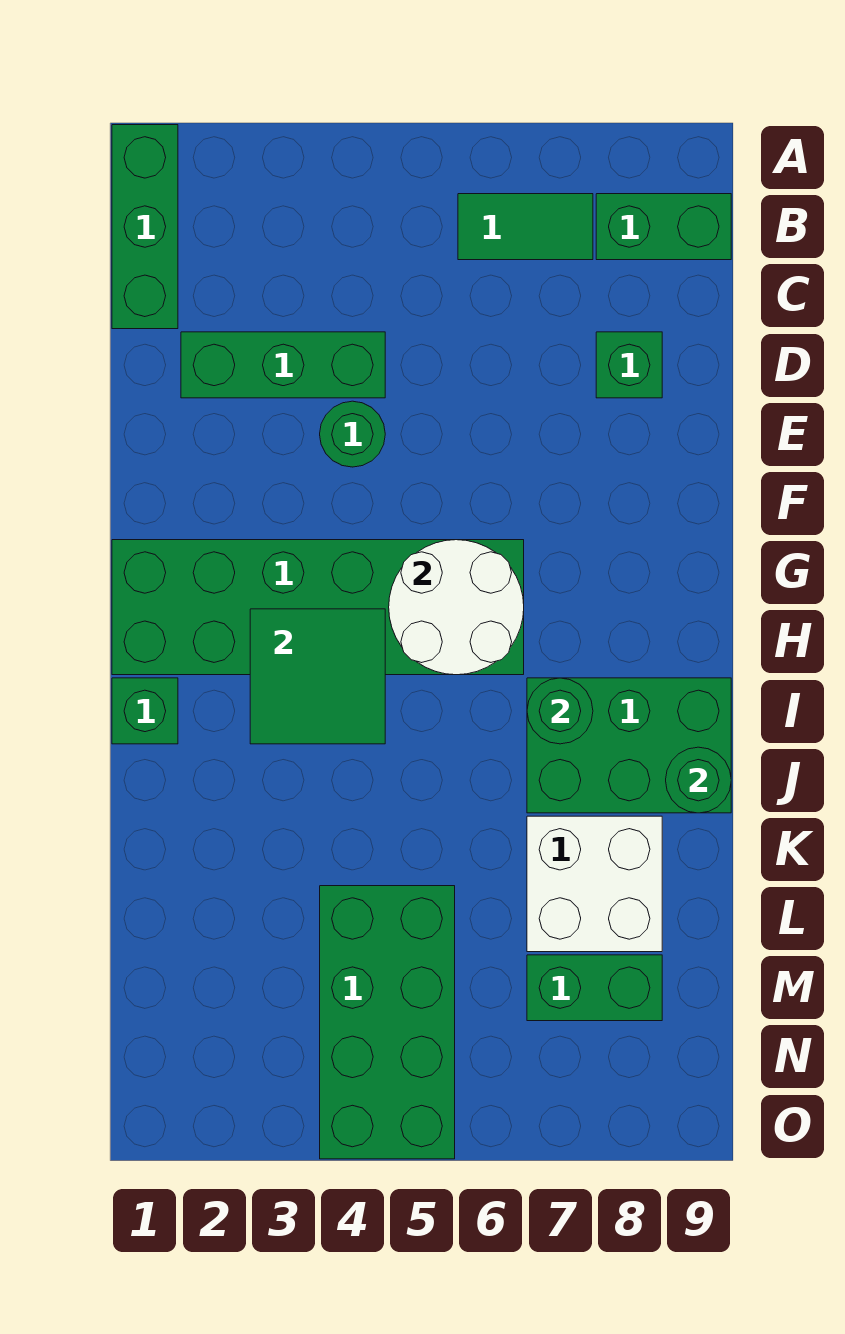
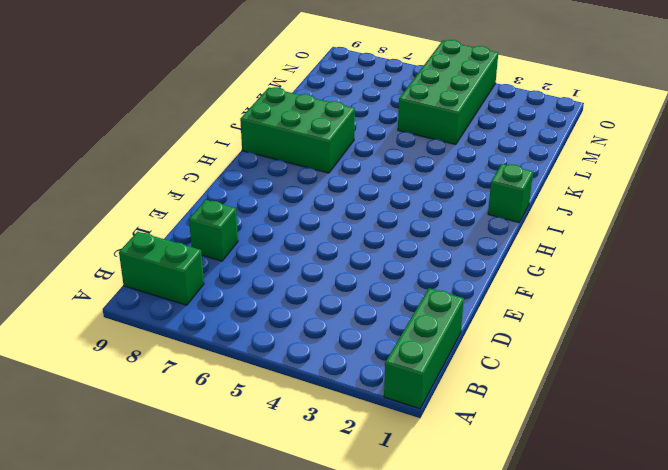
none -> green 1x2 tile [458,194,593,260]
none -> green 1x3 brick [181,332,385,398]
none -> green 1x1 round brick [320,401,385,467]

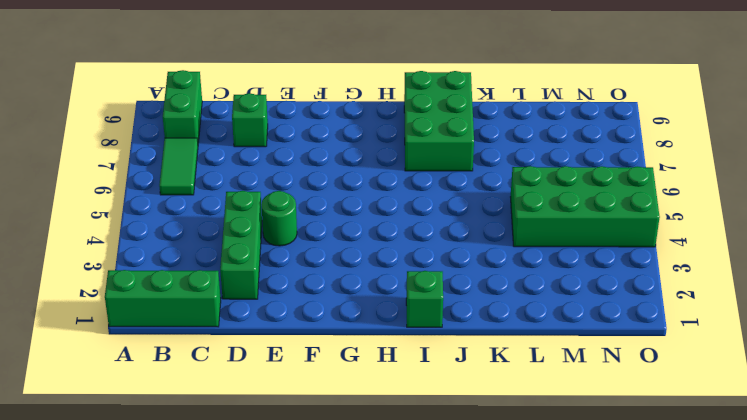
none -> green 2x6 brick [112,540,524,675]
none -> white 2x2 brick [527,816,662,952]
none -> green 1x2 brick [527,955,662,1021]

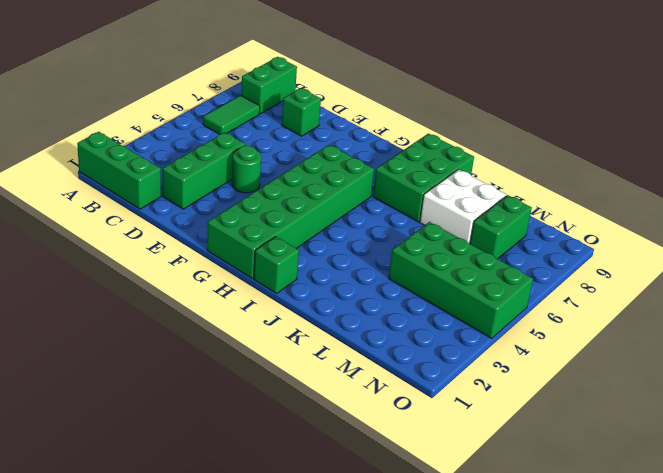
none -> white 2x2 round brick [389,540,524,675]
none -> green 2x2 tile [250,609,385,744]
none -> green 1x1 round brick [527,678,593,744]

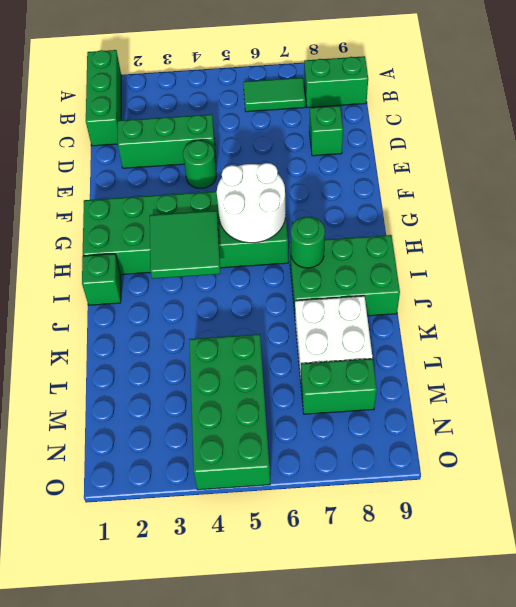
none -> green 1x1 round brick [666,747,731,813]

